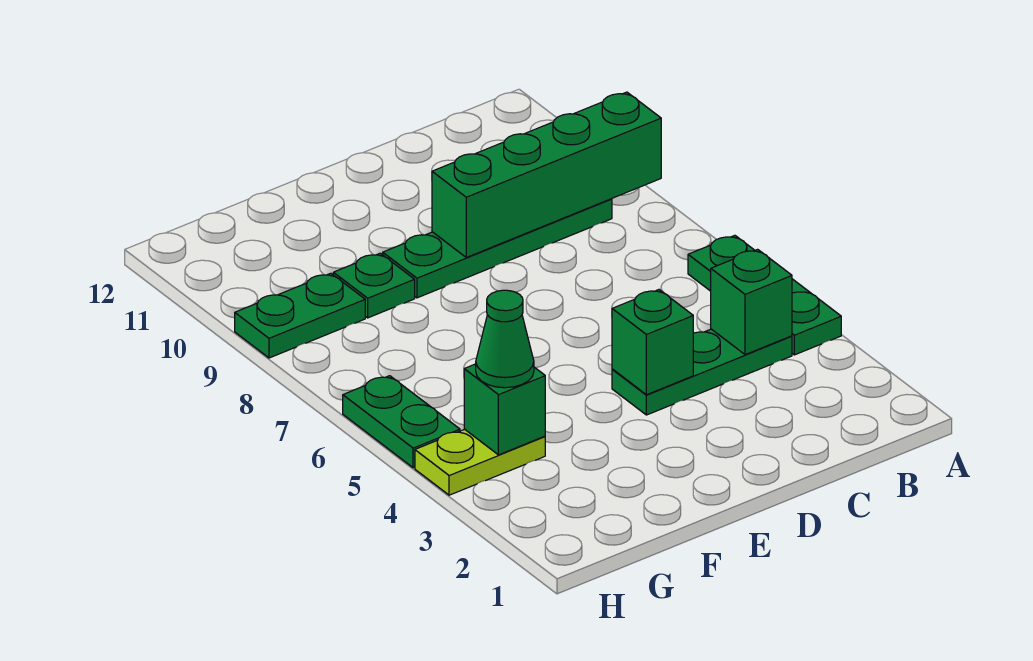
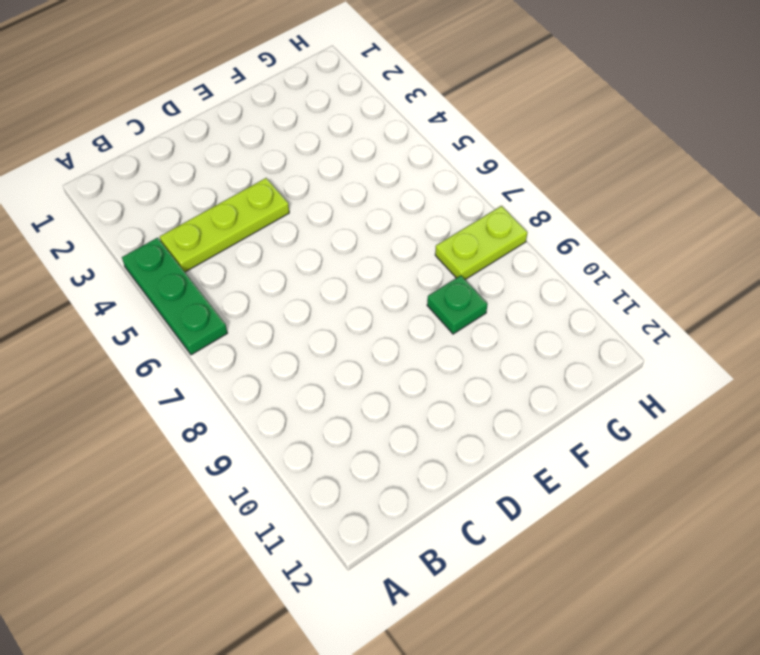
lime 1x3 plate [160,178,289,272] -> green 1x3 plate [612,329,792,415]
lime 1x2 plate [435,206,528,279] -> lime 1x2 plate moved to [415,429,545,495]
none -> green 1x4 plate [383,199,612,298]
none -> green 1x2 plate [235,273,365,358]
none -> green 1x2 plate [343,376,460,468]

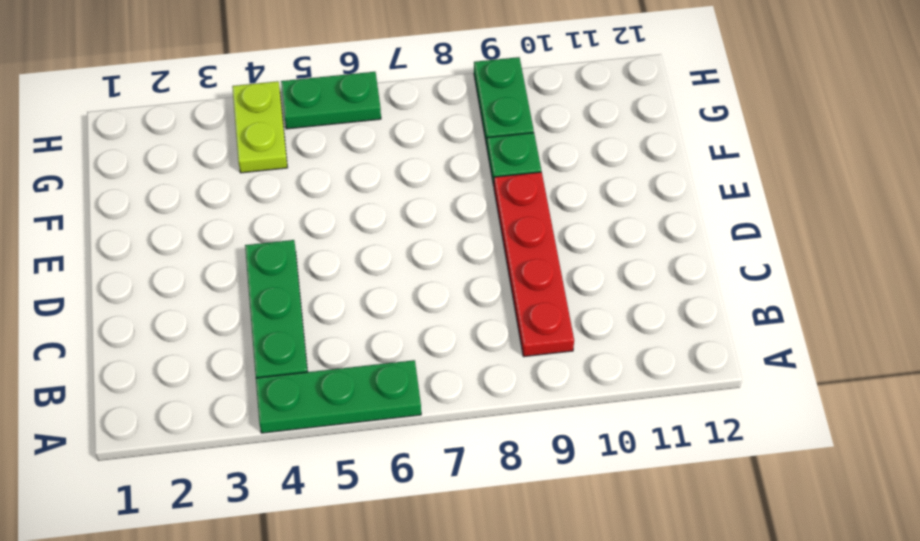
red 1x4 plate [494,172,574,357] -> green 1x4 plate [383,199,612,298]
none -> green 1x4 brick [432,92,661,257]
none -> green 1x1 brick [711,249,792,355]
none -> green 1x1 brick [612,290,693,395]

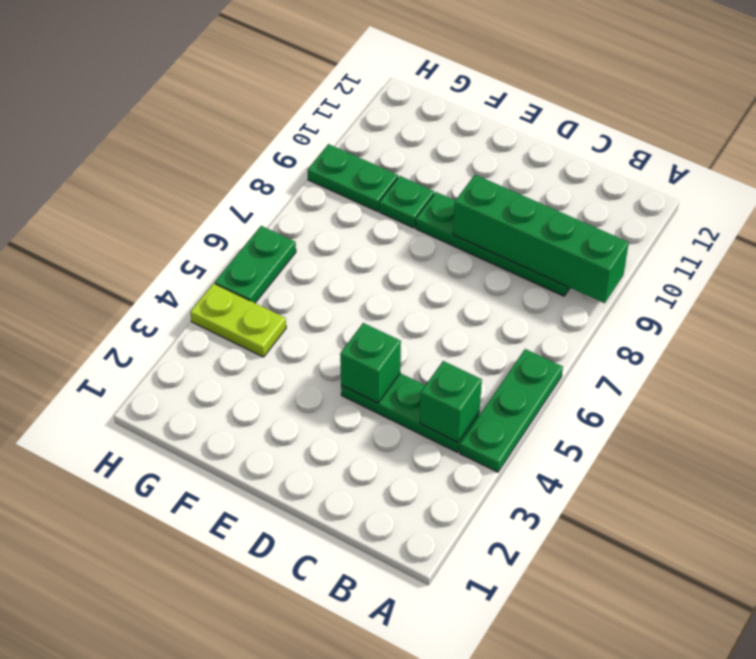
none -> green 1x1 brick [464,364,545,455]
none -> green 1x1 cone [476,290,534,388]

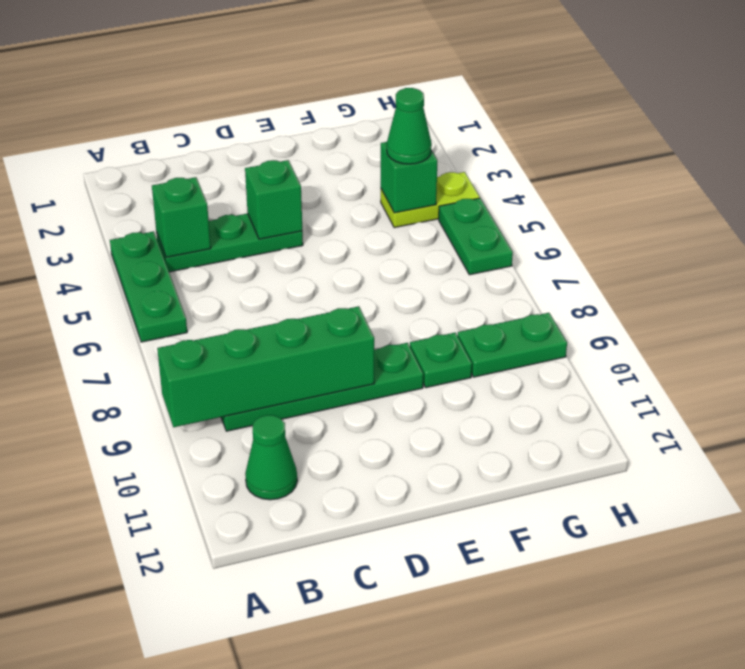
green 1x1 cone [245,415,297,500] -> none

